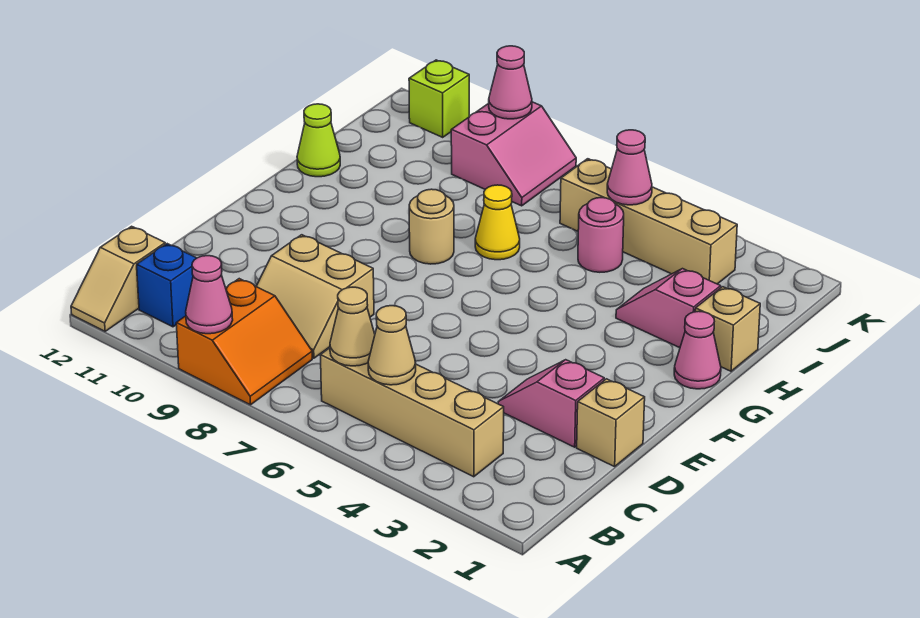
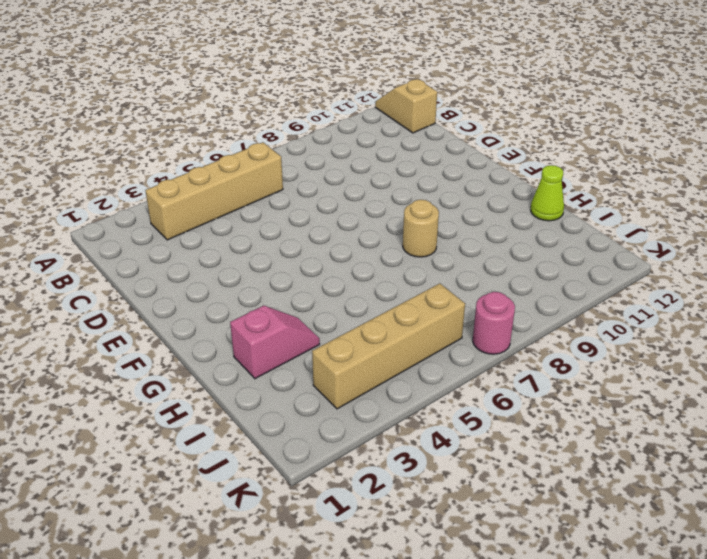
pink 1x1 round brick [473,292,515,354] -> pink 1x1 round brick moved to [578,198,624,272]
none -> orange 2x2 slope [176,279,312,405]
none -> blue 1x1 brick [137,244,196,327]
none -> tan 2x2 slope [256,235,374,358]

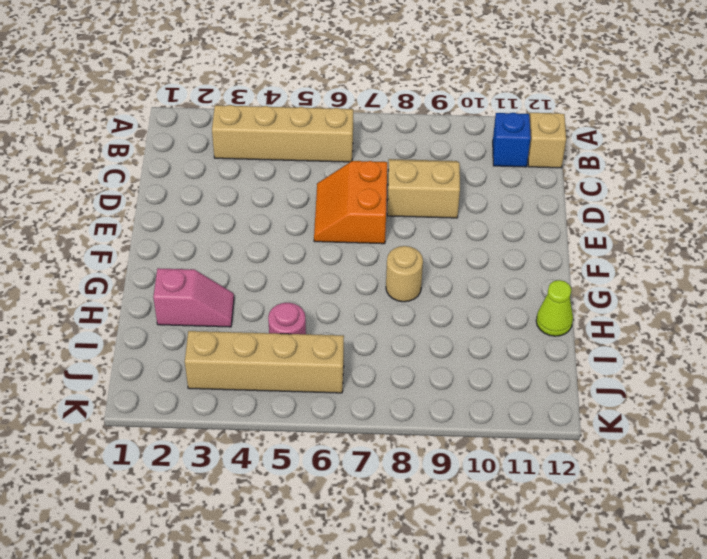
orange 2x2 slope [314,161,387,244] -> orange 2x2 slope moved to [176,279,312,405]
none -> tan 1x1 brick [577,379,645,467]
none -> pink 1x2 slope [498,360,604,447]
none -> pink 1x1 cone [674,311,721,389]

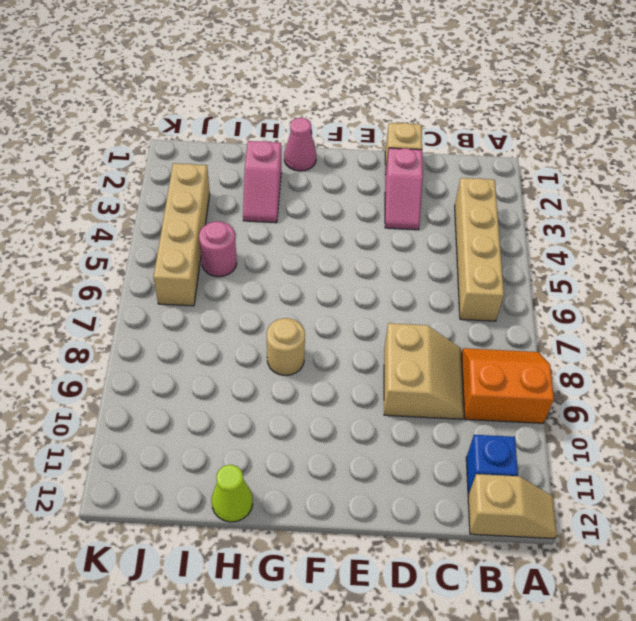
none -> tan 1x1 brick [695,287,760,371]
none -> yellow 1x1 cone [475,185,520,260]
none -> pink 2x2 slope [451,102,576,206]

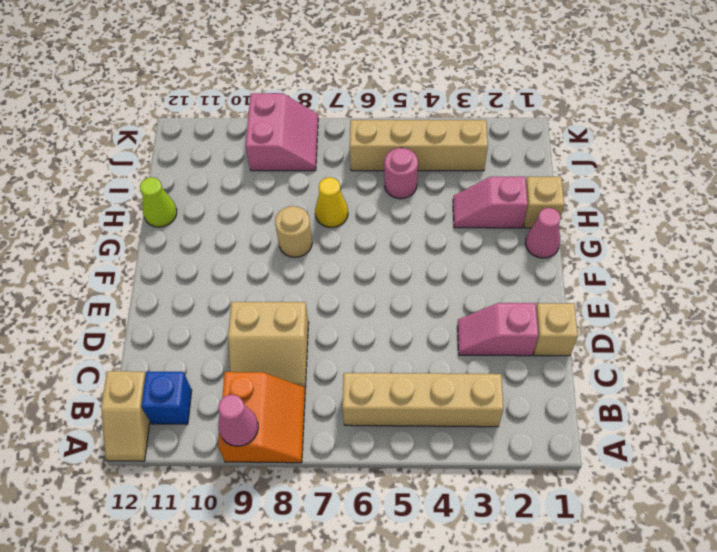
none -> lime 1x1 brick [409,60,469,137]
none -> tan 1x1 cone [368,306,416,385]
none -> tan 1x1 cone [330,287,375,366]

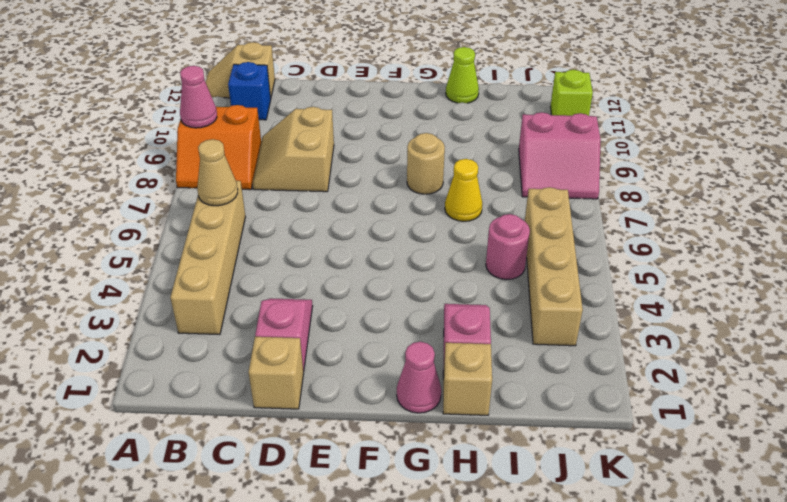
none -> tan 1x1 cone [368,306,416,385]
none -> pink 1x1 cone [607,130,652,205]
none -> pink 1x1 cone [489,46,532,119]

